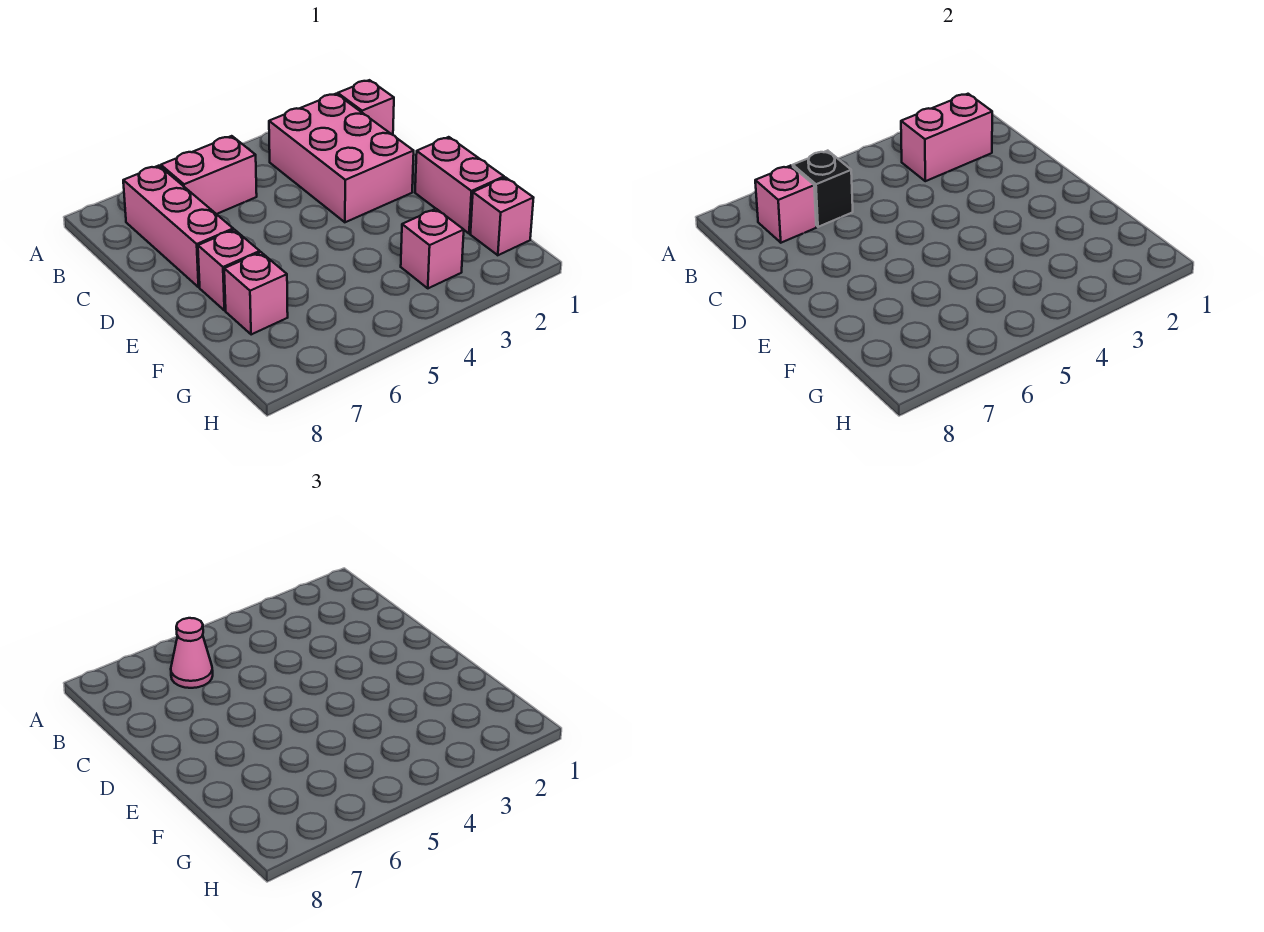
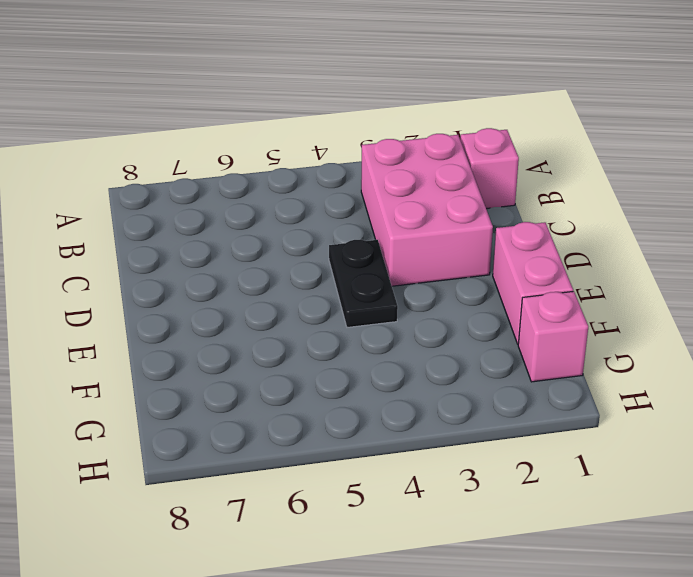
black 1x2 plate [329,240,398,327] -> none
none -> pink 1x2 brick [161,136,257,214]
none -> pink 1x3 brick [123,166,233,287]
none -> pink 1x1 brick [198,230,260,311]

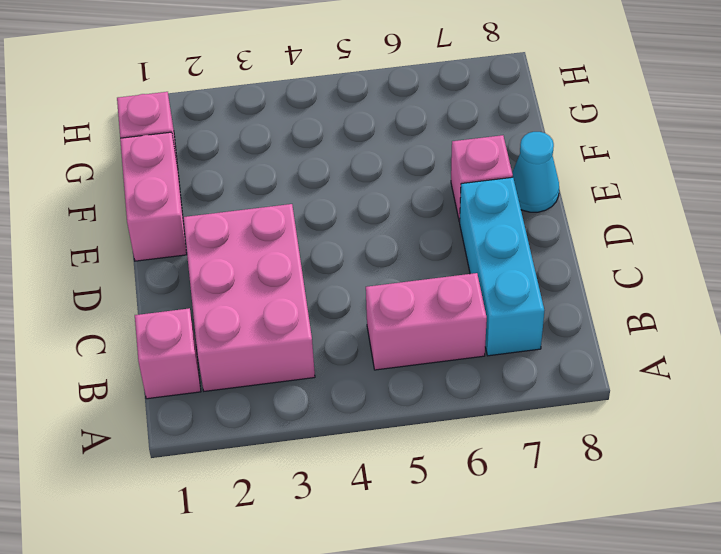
cyan 1x3 brick [460,177,544,356] -> pink 1x3 brick [123,166,233,287]
cyan 1x1 cone [512,132,559,212] -> none
none -> pink 1x1 brick [224,252,288,335]
none -> pink 1x1 brick [401,209,464,288]
none -> pink 1x2 brick [901,94,992,181]

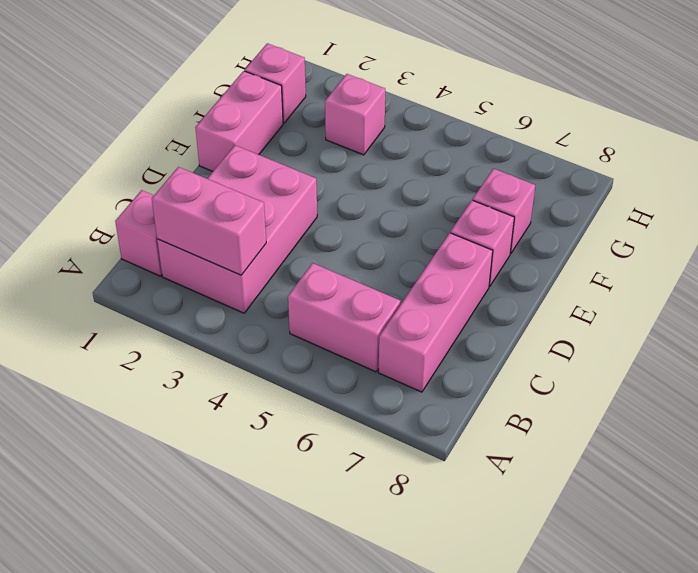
none -> black 1x1 brick [793,151,853,227]
none -> pink 1x1 brick [755,166,816,243]
none -> pink 1x1 cone [171,618,213,688]

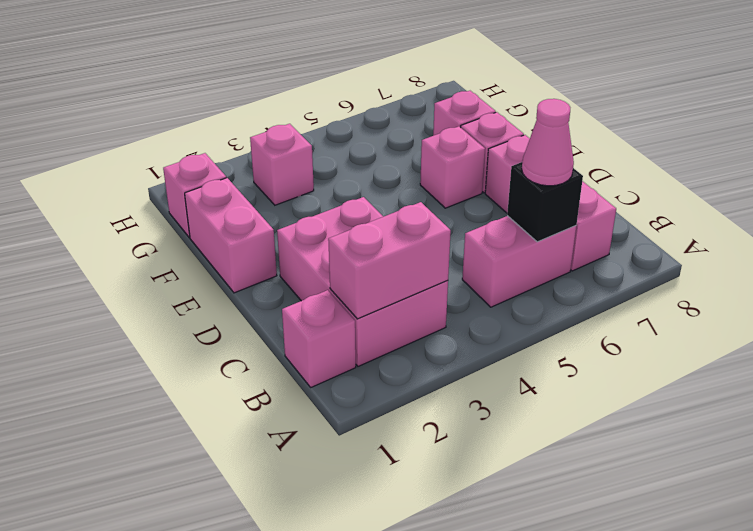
pink 1x1 brick [420,126,485,208] -> pink 1x1 brick moved to [755,166,816,243]

